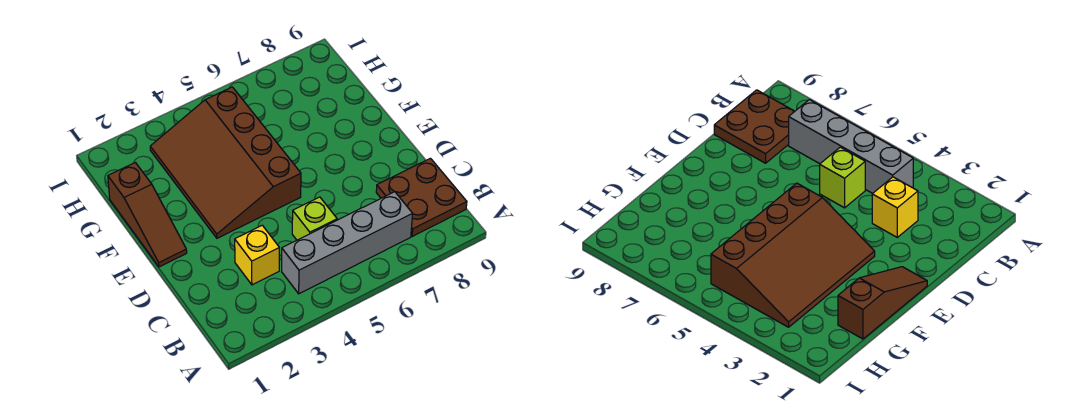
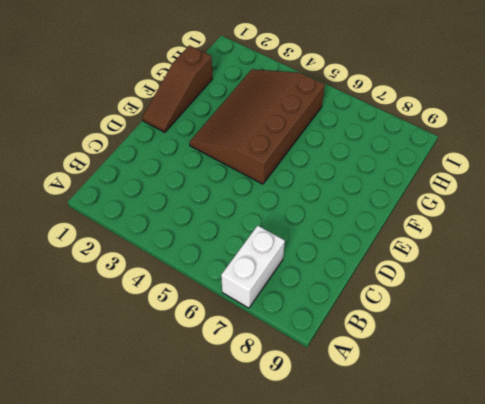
white 1x2 brick [221,226,285,308] -> grey 1x4 brick [282,192,413,294]
none -> brown 2x2 plate [376,158,467,237]
none -> yellow 1x1 brick [235,225,279,285]

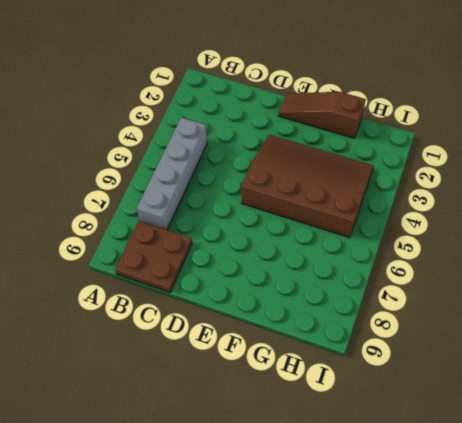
none -> yellow 1x1 brick [235,225,279,285]
none -> lime 1x1 brick [292,197,337,240]

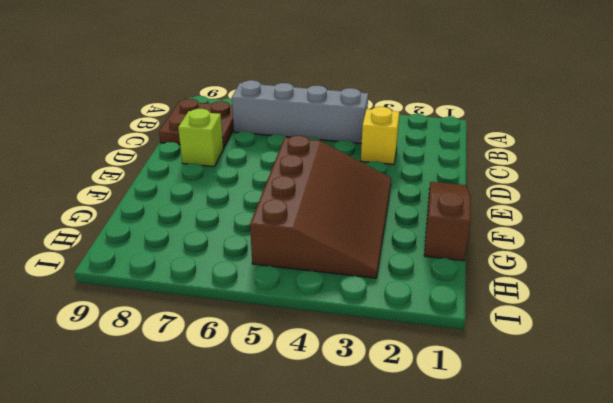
lime 1x1 brick [178,109,224,167] -> lime 1x1 brick moved to [292,197,337,240]

